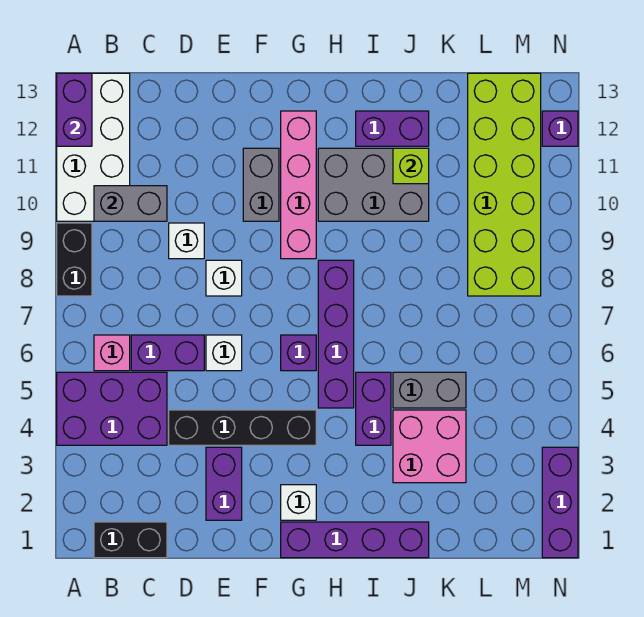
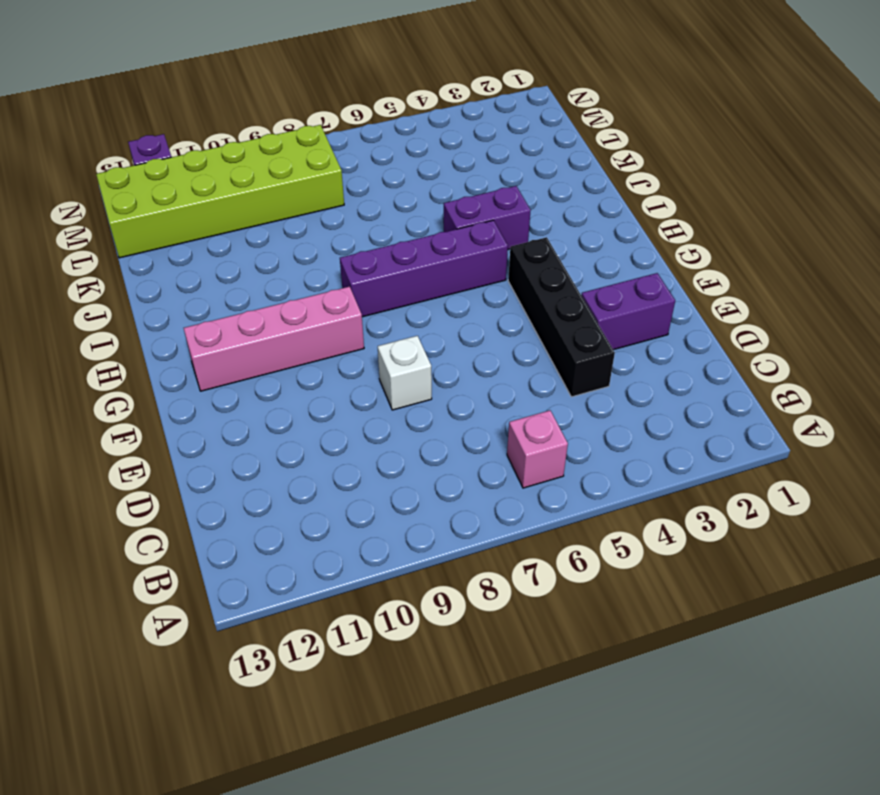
none -> purple 2x3 brick [57,372,167,445]
none -> black 1x2 brick [57,223,92,296]
none -> white 2x4 brick [57,73,130,221]

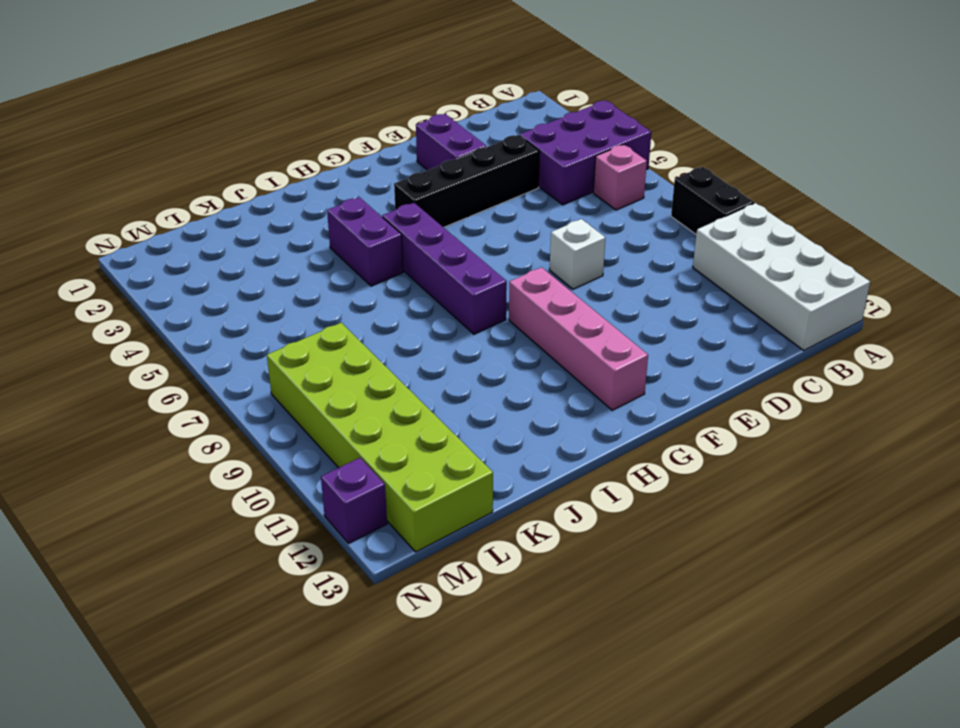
none -> black 1x2 brick [94,522,167,558]
none -> purple 1x2 brick [131,335,204,371]
none -> white 1x1 brick [169,223,204,259]

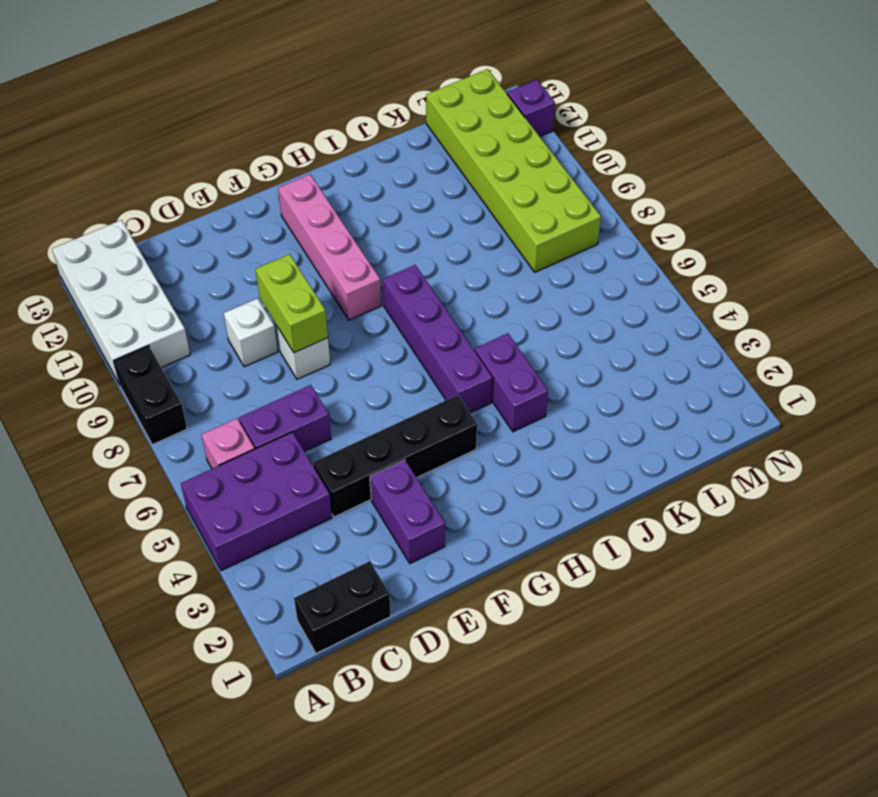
lime 1x2 brick [255,254,328,353] -> none
none -> white 1x1 brick [206,335,242,371]
none -> grey 1x2 brick [243,148,279,221]
none -> purple 1x4 brick [281,522,429,558]

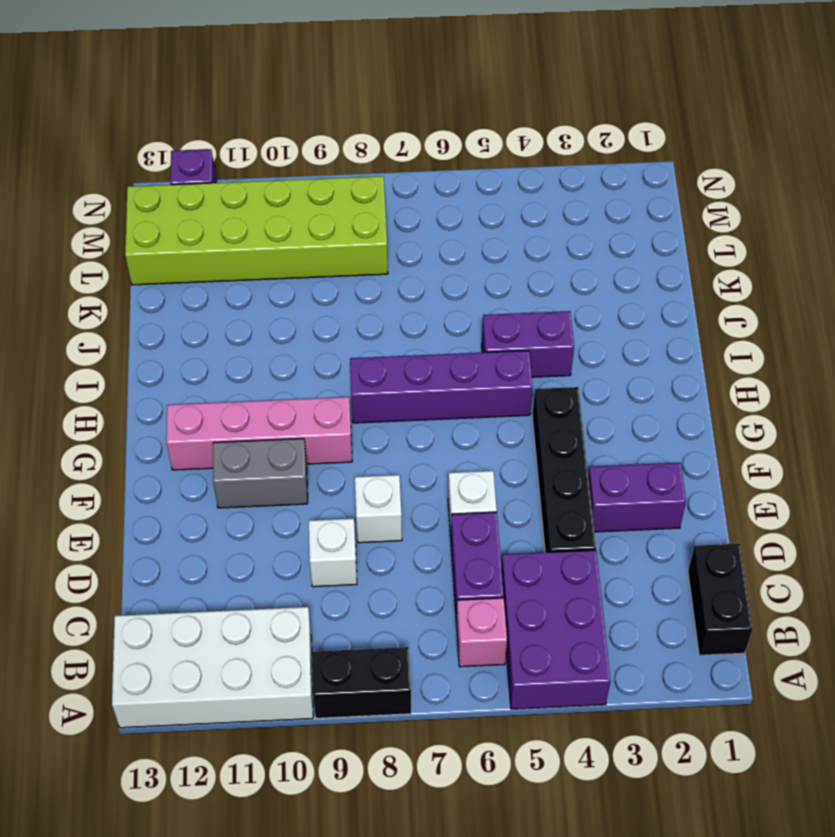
none -> purple 1x4 brick [281,522,429,558]
none -> white 1x1 brick [281,485,316,520]
none -> purple 1x1 brick [281,335,316,371]

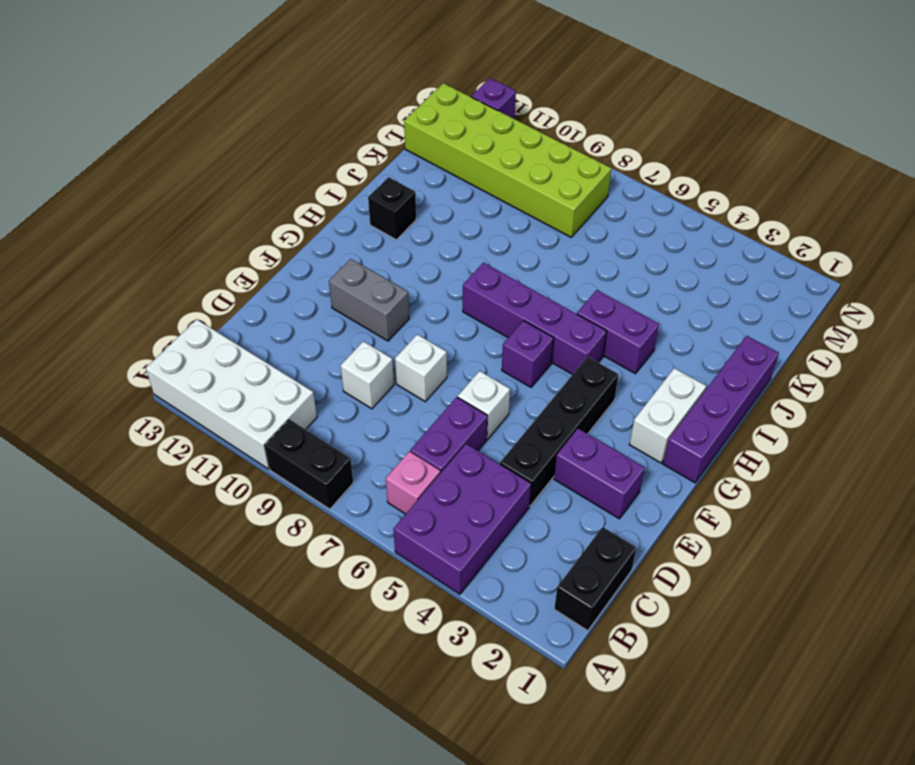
white 1x2 brick [629,368,706,463] -> white 1x1 brick [281,485,316,520]
black 1x1 brick [368,177,416,240] -> purple 1x2 brick [356,111,429,146]
none -> pink 1x4 brick [281,111,316,259]
none -> grey 2x3 brick [318,148,429,221]
none -> pink 2x2 brick [393,410,466,483]

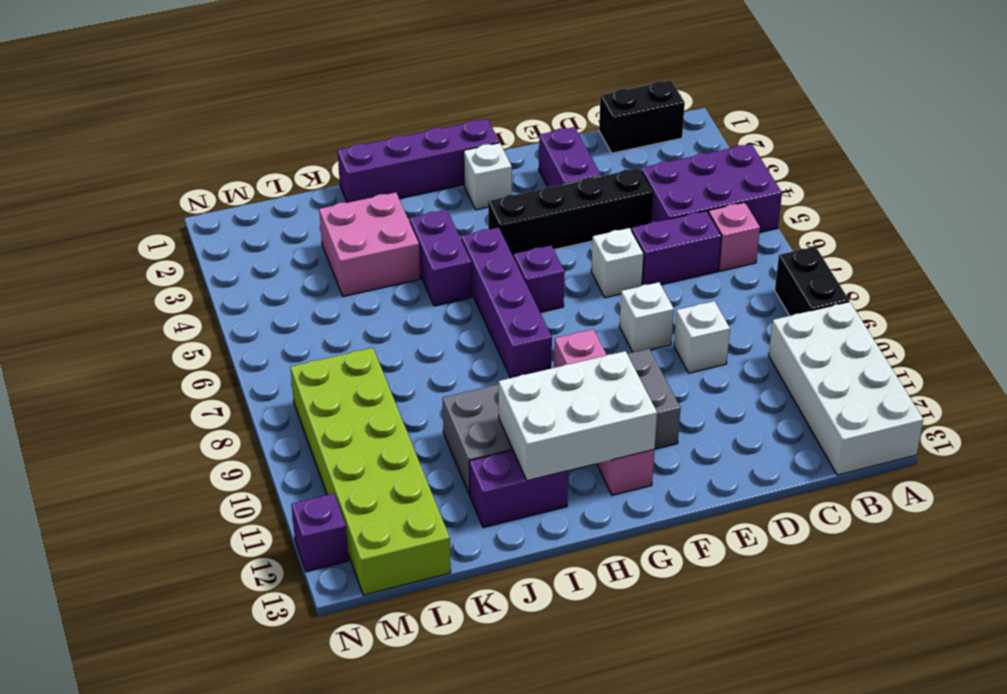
white 2x3 brick [499,351,657,481] -> none
none -> grey 1x2 brick [393,372,466,408]
none -> purple 1x3 brick [542,447,578,558]
none -> purple 1x2 brick [57,73,92,146]

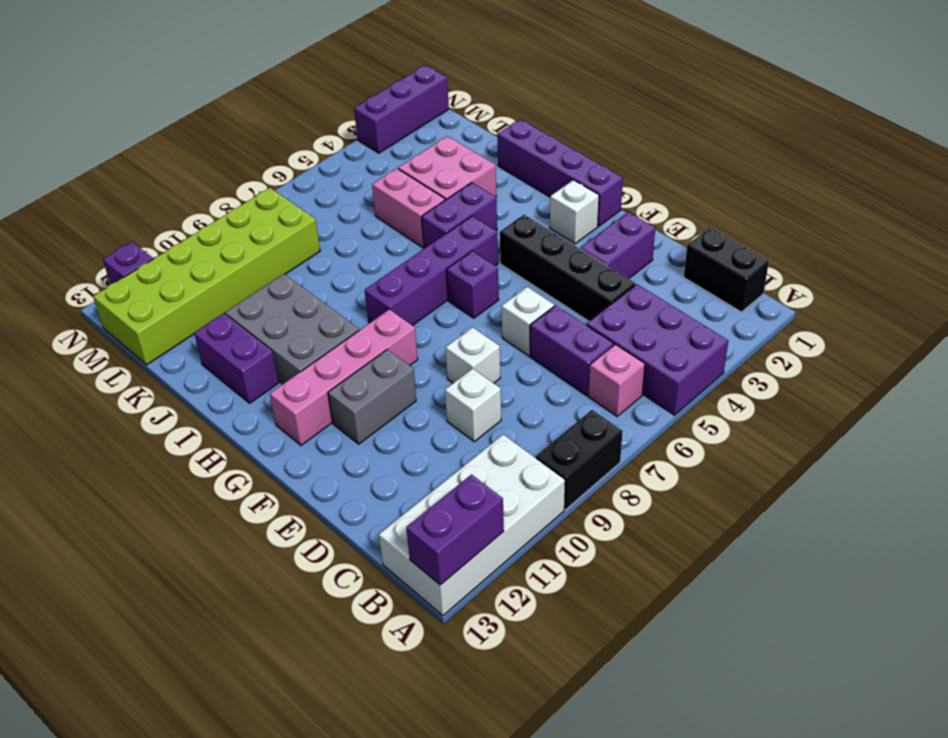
pink 1x2 brick [372,168,445,247] -> grey 1x2 brick [393,372,466,408]
none -> grey 1x2 brick [94,186,167,221]
none -> lime 1x1 brick [393,148,429,184]

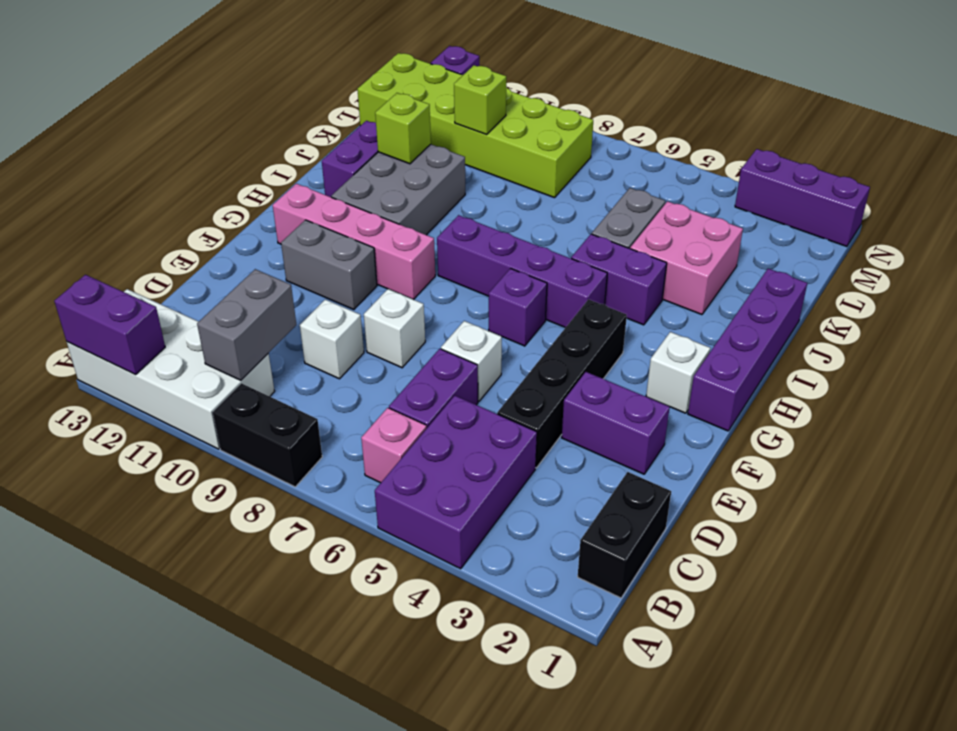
lime 1x1 brick [454,65,506,135] -> none

